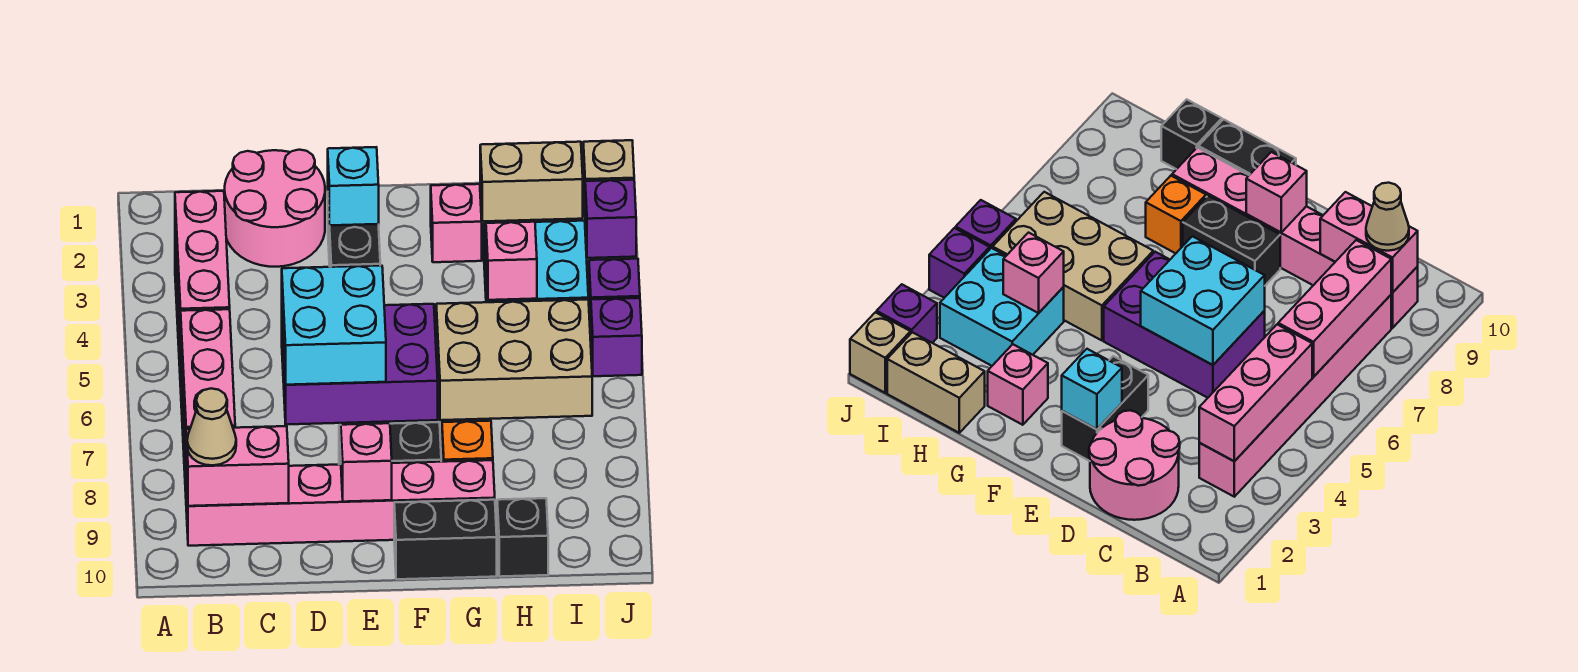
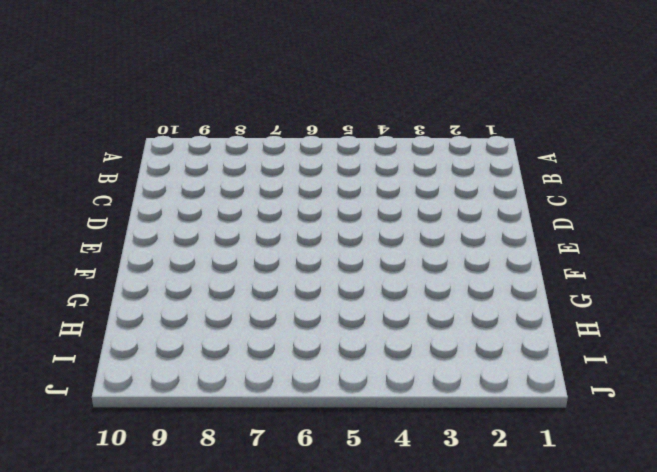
none -> pink 1x6 brick [1199,295,1391,497]
none -> pink 1x6 brick [186,460,495,546]
none -> pink 2x2 round brick [225,150,325,267]

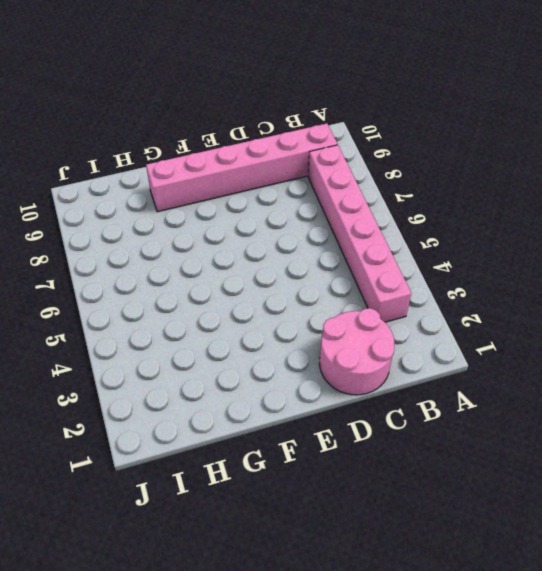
none -> purple 2x3 brick [282,304,438,425]
none -> black 1x2 brick [328,205,380,267]
none -> black 1x2 brick [339,422,441,465]

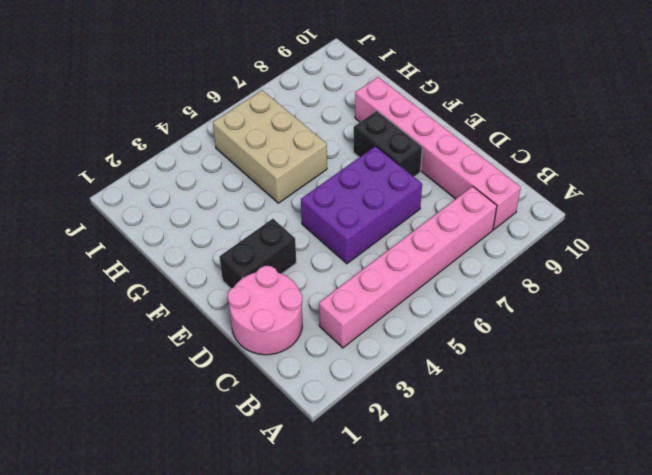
purple 2x3 brick [301,146,422,264] -> purple 2x3 brick turned to [282,304,438,425]
none -> black 1x2 brick [394,500,497,579]
none -> pink 1x1 brick [431,184,482,262]
none -> orange 1x1 brick [442,421,493,462]

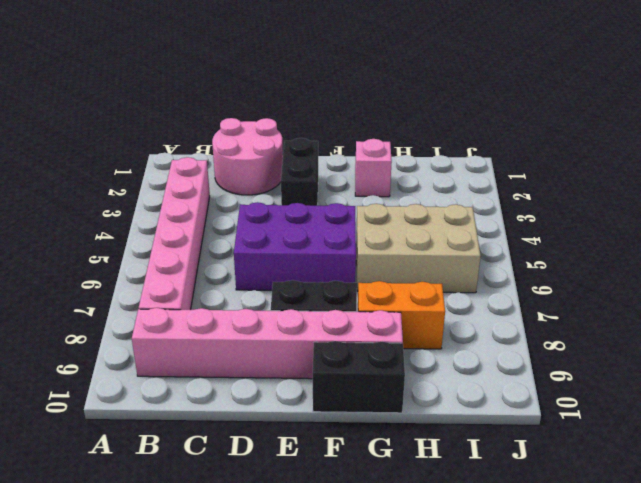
orange 1x2 brick [358,281,445,349] -> orange 1x1 brick [442,421,493,462]
none -> tan 1x2 brick [480,142,583,221]
none -> cyan 2x2 brick [484,221,588,302]
none -> black 1x1 brick [497,498,548,577]

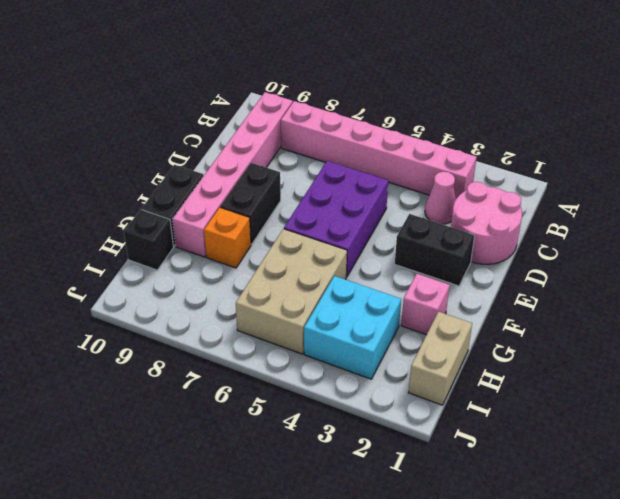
pink 1x1 cone [425,172,456,224] -> none
none -> tan 1x1 brick [583,140,634,203]
none -> purple 1x1 brick [585,180,636,258]
none -> purple 1x1 brick [589,259,640,328]

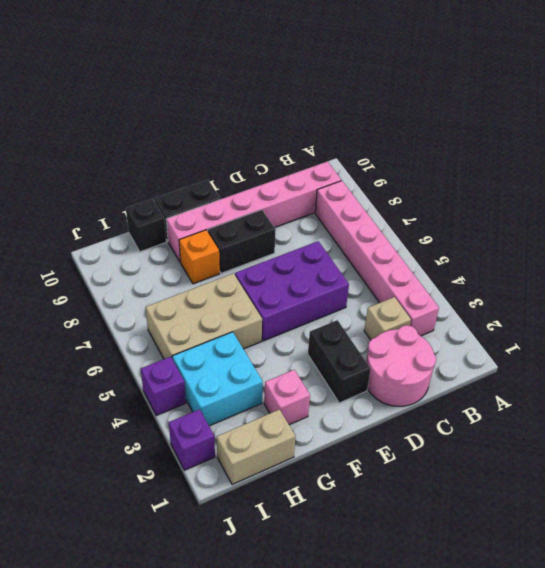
tan 1x1 brick [364,297,411,340] -> tan 1x1 brick moved to [583,140,634,203]
none -> purple 1x1 brick [591,298,642,376]
none -> pink 1x3 brick [175,191,230,347]
none -> pink 1x3 brick [181,309,235,452]

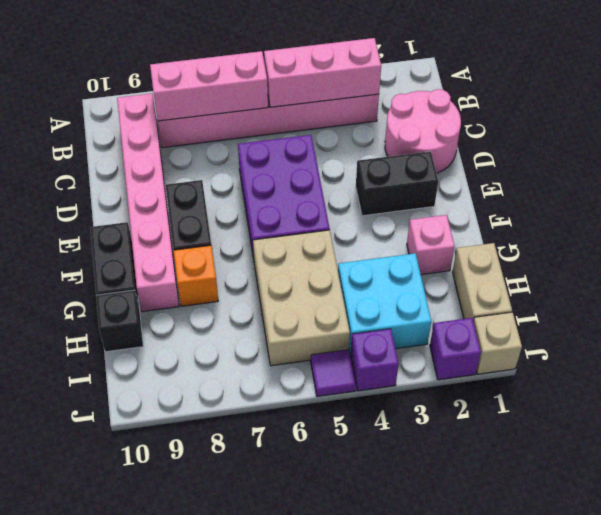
purple 1x1 tile [311,350,356,397] -> purple 1x1 brick [591,298,642,376]
none -> pink 1x2 brick [186,426,289,506]
none -> cyan 2x2 brick [282,266,386,385]
none -> cyan 1x1 brick [328,147,379,225]

